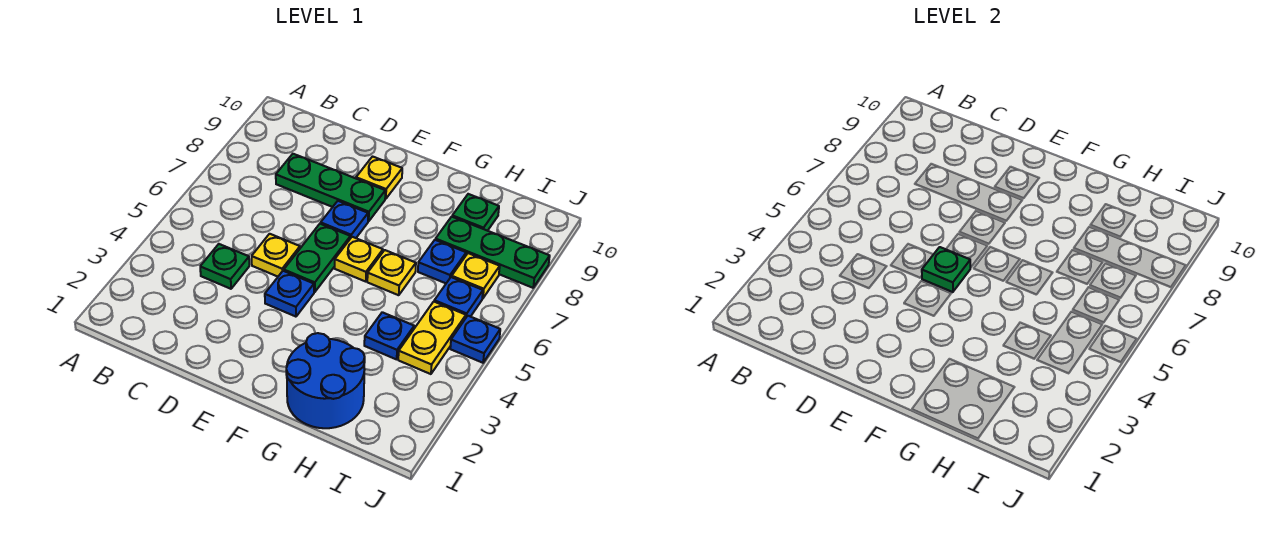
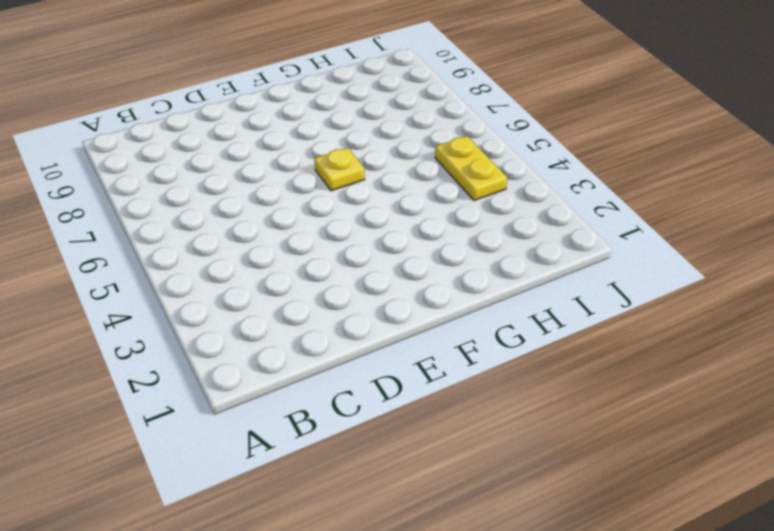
none -> green 1x1 plate [200,244,249,289]
none -> green 1x3 plate [276,154,385,221]
none -> yellow 1x1 plate [252,234,300,277]

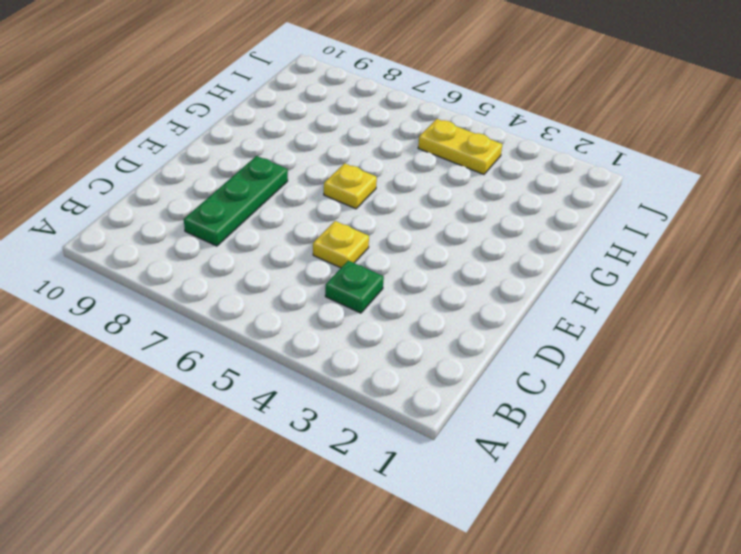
none -> blue 1x1 plate [265,271,314,317]
none -> green 1x2 plate [284,224,350,292]
none -> blue 1x1 plate [321,201,368,238]

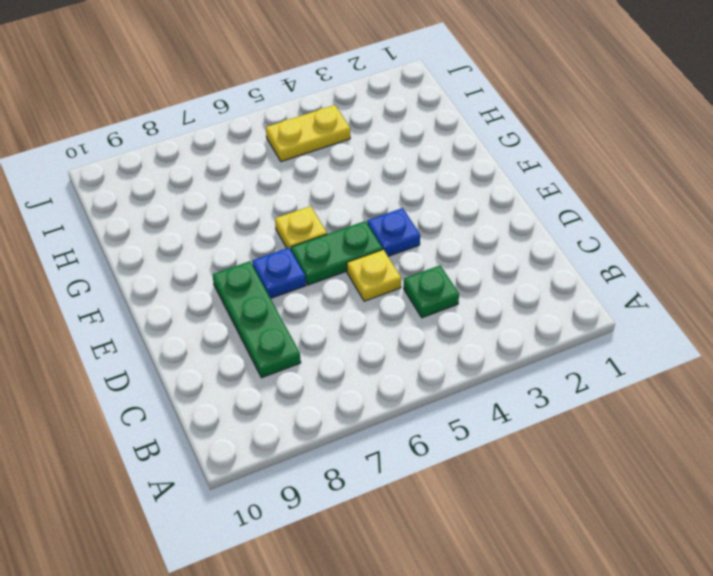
none -> yellow 1x1 plate [356,157,402,199]
none -> blue 2x2 round brick [286,333,365,428]
none -> yellow 1x1 plate [367,250,416,295]

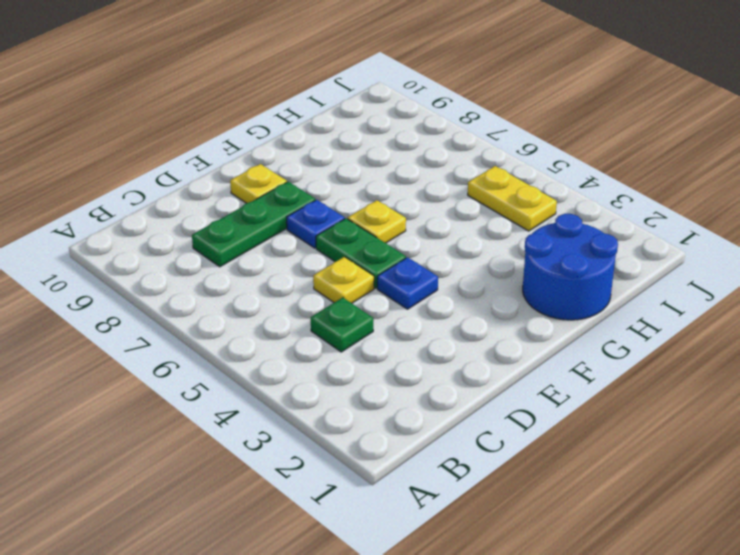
none -> yellow 1x1 plate [367,250,416,295]
none -> blue 1x1 plate [364,312,414,359]
none -> blue 1x1 plate [418,240,466,283]

